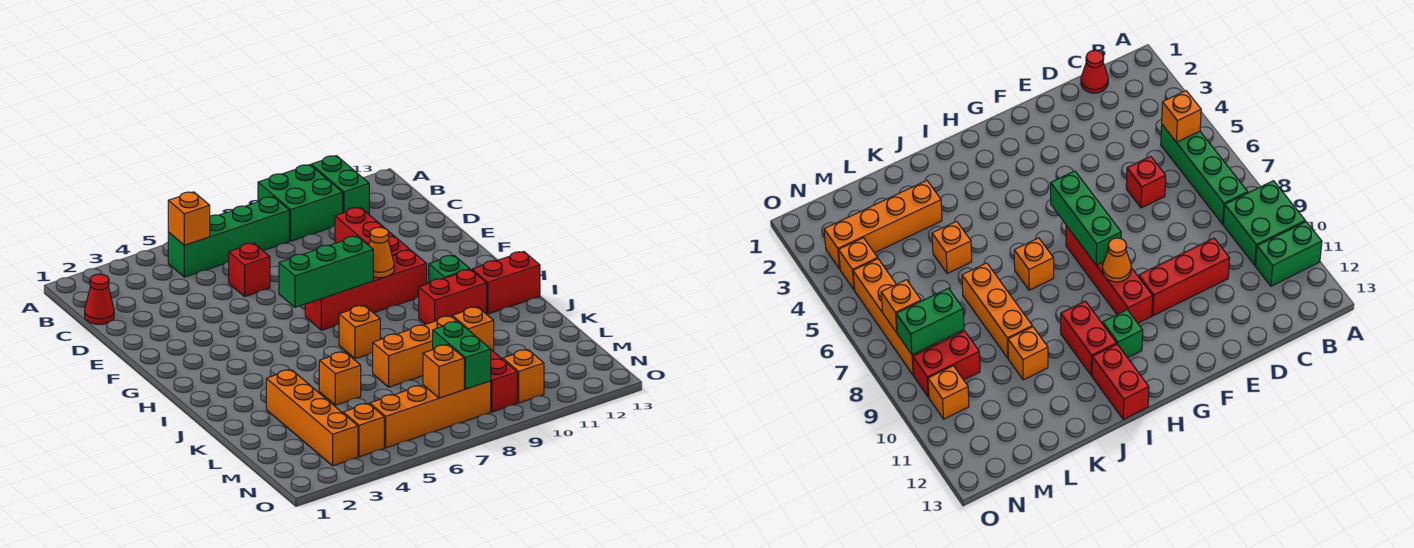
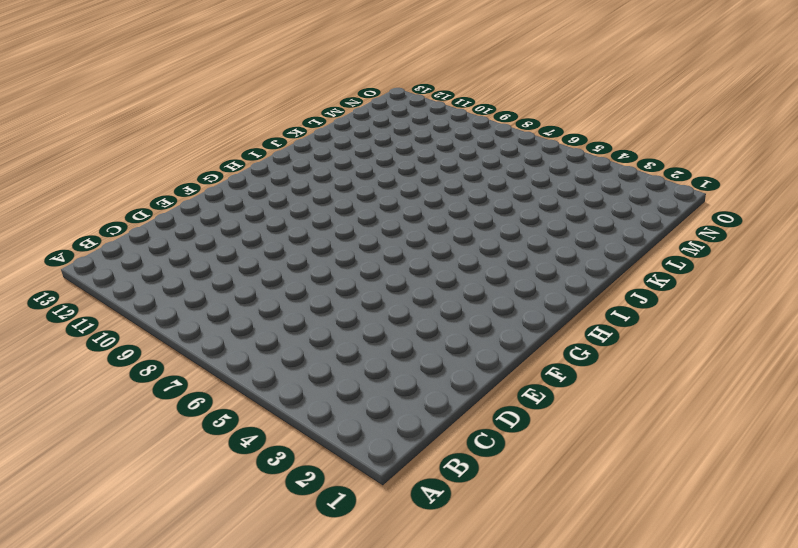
none -> green 2x2 brick [258,165,343,241]
none -> green 1x2 brick [311,156,369,214]
none -> green 1x4 brick [168,197,289,277]

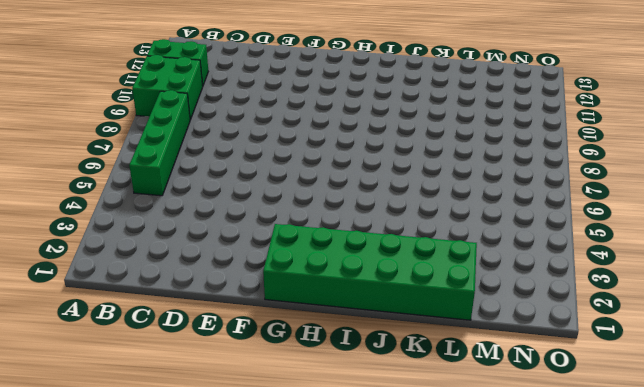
green 2x6 brick [263,224,477,320] -> none
none -> red 1x1 cone [85,274,114,324]
none -> red 1x1 brick [229,243,270,296]
none -> red 1x3 brick [335,207,410,256]

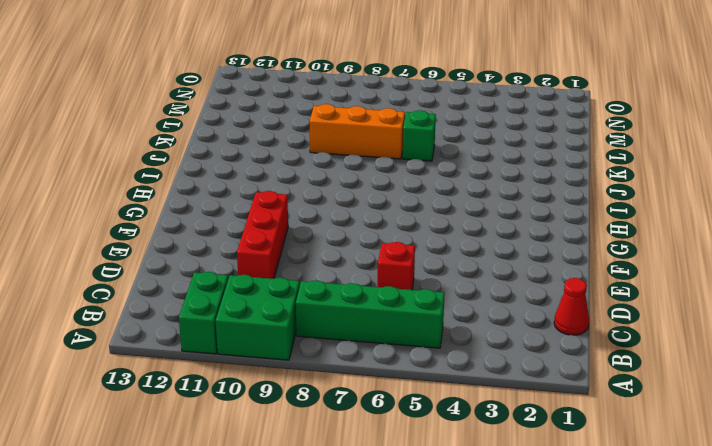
green 1x1 brick [403,110,436,161] -> green 1x1 brick moved to [429,255,470,283]
none -> red 1x4 brick [305,250,427,330]
none -> orange 1x1 brick [339,305,380,359]
none -> red 1x2 brick [419,269,487,324]

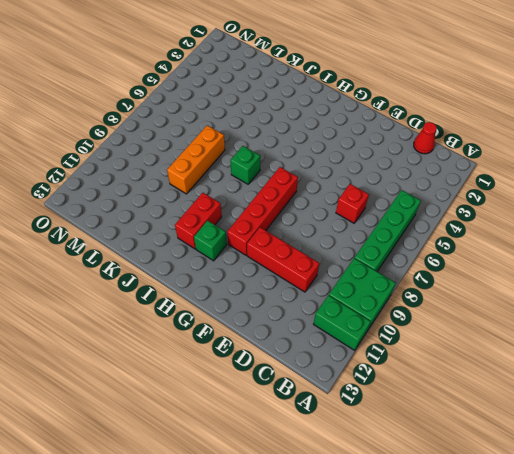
green 1x1 brick [230,146,260,184] -> orange 1x1 brick [339,305,380,359]
none -> red 1x2 brick [472,252,540,314]
none -> orange 1x4 brick [266,370,358,466]
none -> orange 1x1 brick [319,352,361,405]

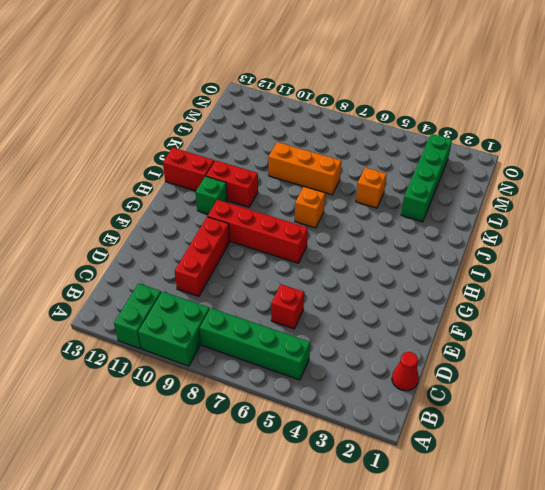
green 1x4 brick [401,134,452,222] -> orange 1x4 brick [266,370,358,466]
none -> orange 1x1 brick [452,307,494,352]
none -> red 1x2 brick [491,350,517,412]
none -> orange 1x1 brick [343,403,384,457]

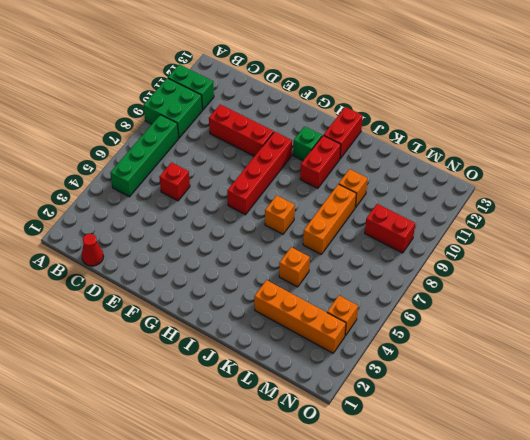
none -> orange 1x4 brick [370,381,491,448]
none -> orange 1x1 brick [503,350,544,403]
none -> orange 1x1 brick [168,192,210,245]

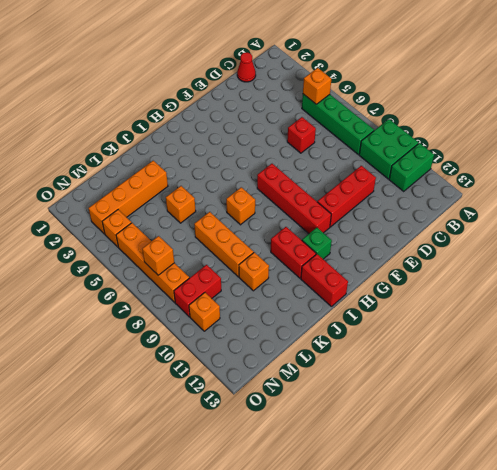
none -> green 1x3 brick [279,236,373,307]
none -> orange 1x1 cone [369,227,394,278]
none -> green 1x2 brick [433,321,491,389]

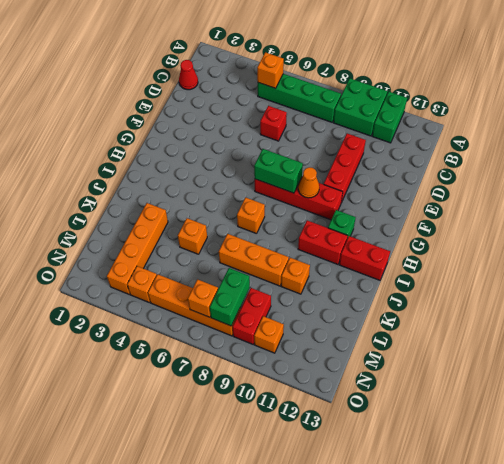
green 1x2 brick [254,149,303,193] -> green 1x3 brick [279,236,373,307]

